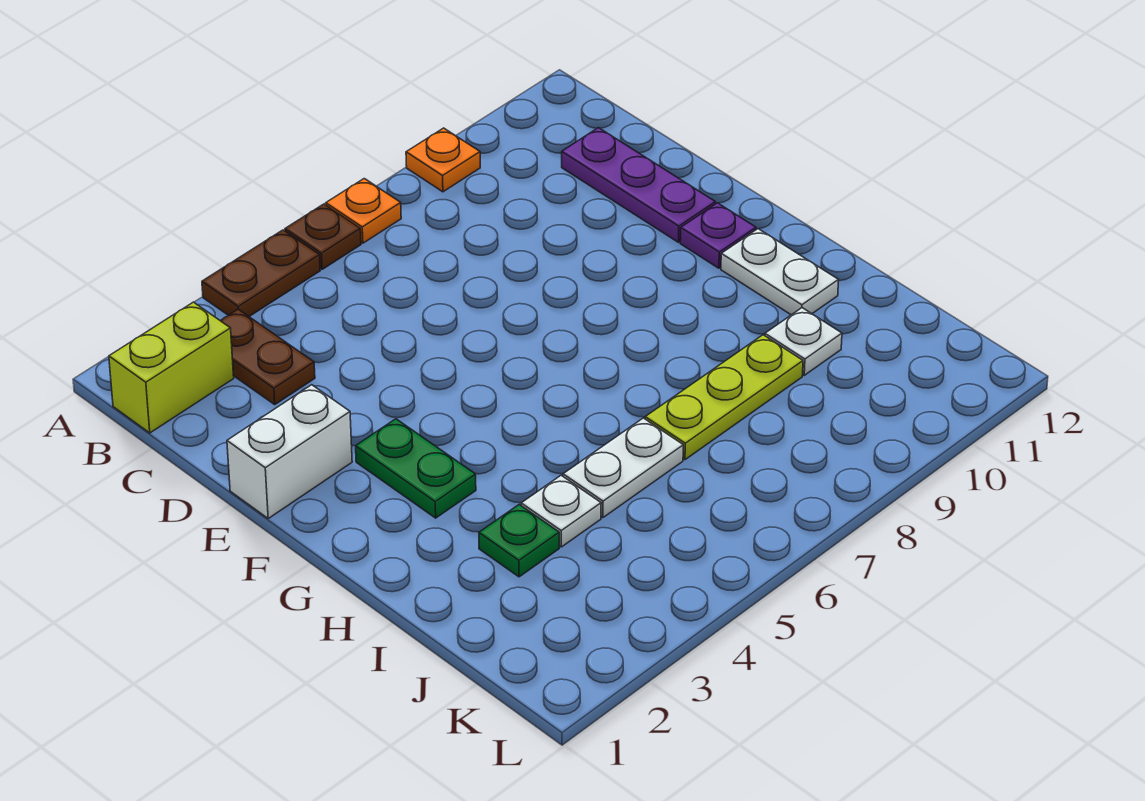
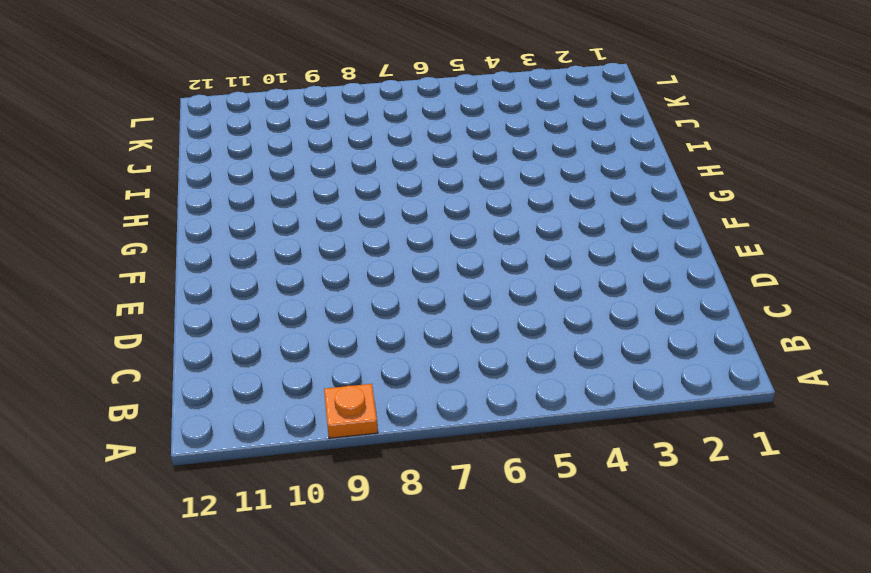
none -> brown 1x2 plate [202,230,320,316]
none -> brown 1x1 plate [285,204,361,269]
none -> orange 1x1 plate [326,179,401,243]

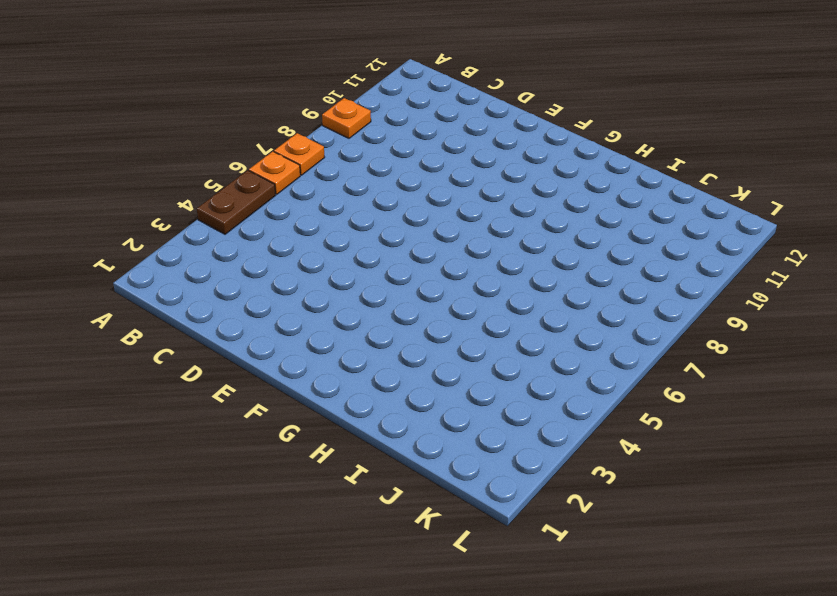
orange 1x1 plate [249,152,300,194] -> brown 1x1 plate [285,204,361,269]
none -> lime 1x2 brick [109,302,234,433]
none -> brown 1x2 plate [221,309,315,404]
none -> purple 1x3 plate [562,128,715,242]

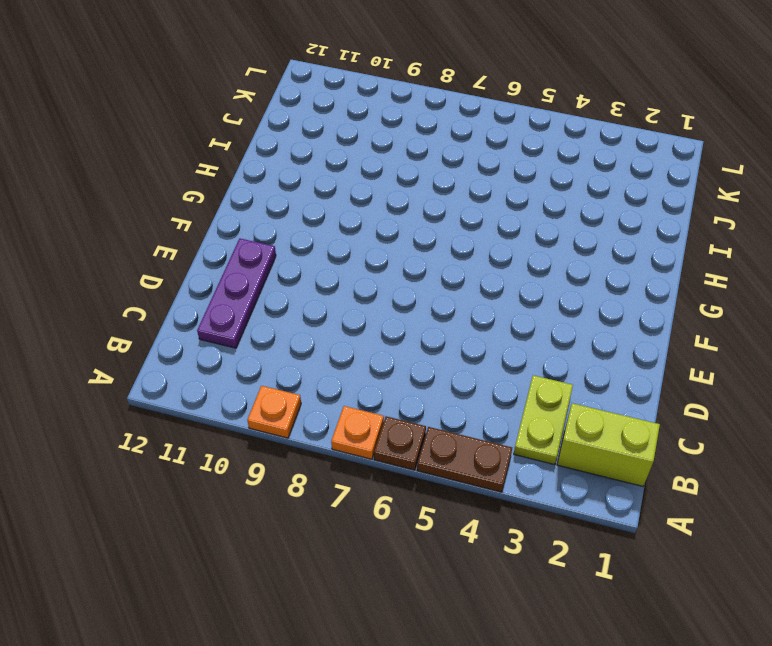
lime 1x2 plate [514,375,573,465] -> brown 1x2 plate [221,309,315,404]
none -> white 1x2 brick [227,385,352,518]
none -> green 1x2 plate [356,419,476,518]
none -> purple 1x1 plate [680,203,756,268]

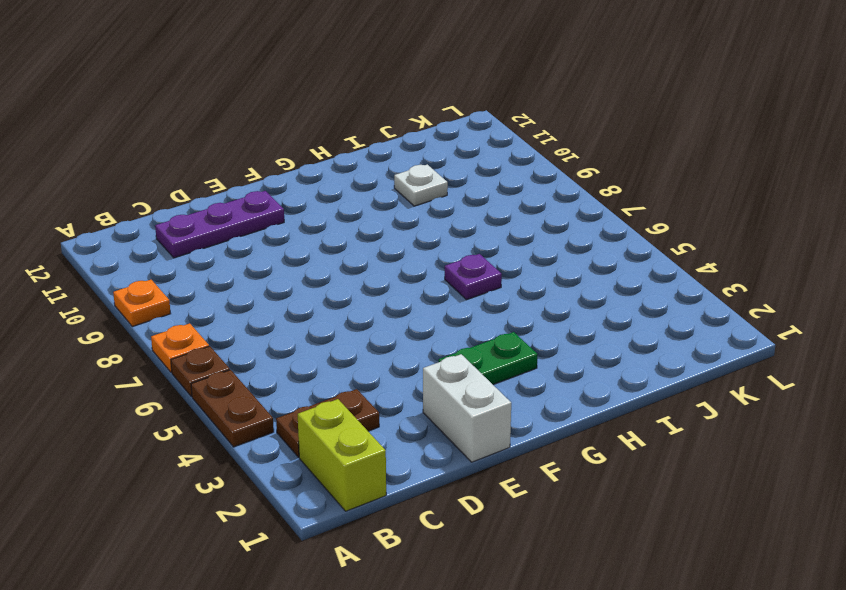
purple 1x1 plate [445,254,502,300] -> purple 1x1 plate moved to [680,203,756,268]
none -> white 1x2 plate [721,229,839,315]
none -> green 1x1 plate [479,505,559,577]
none -> white 1x1 plate [521,475,601,547]

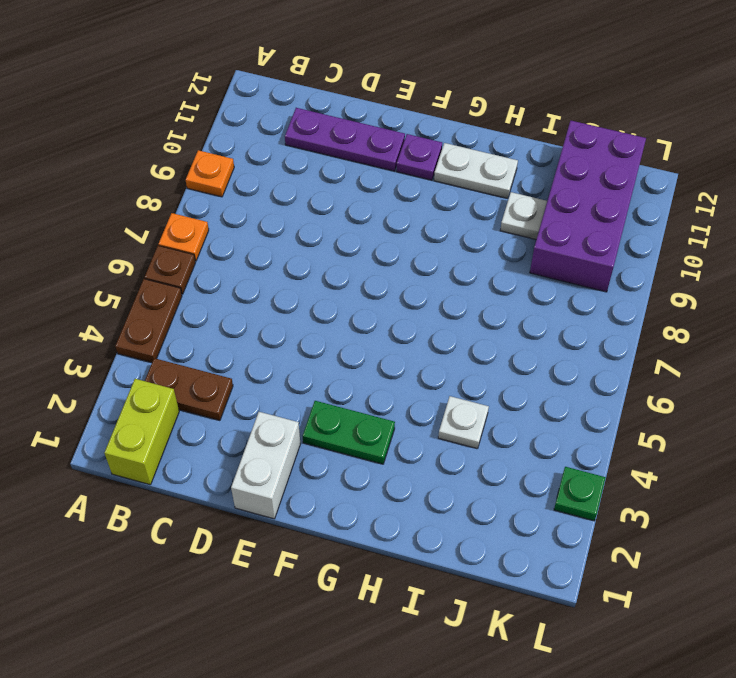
purple 2x4 brick [530,121,646,292] -> none
green 1x1 plate [554,467,606,521] -> green 1x1 plate moved to [479,505,559,577]
none -> white 1x2 plate [563,418,683,517]
none -> lime 1x3 plate [645,335,803,460]

